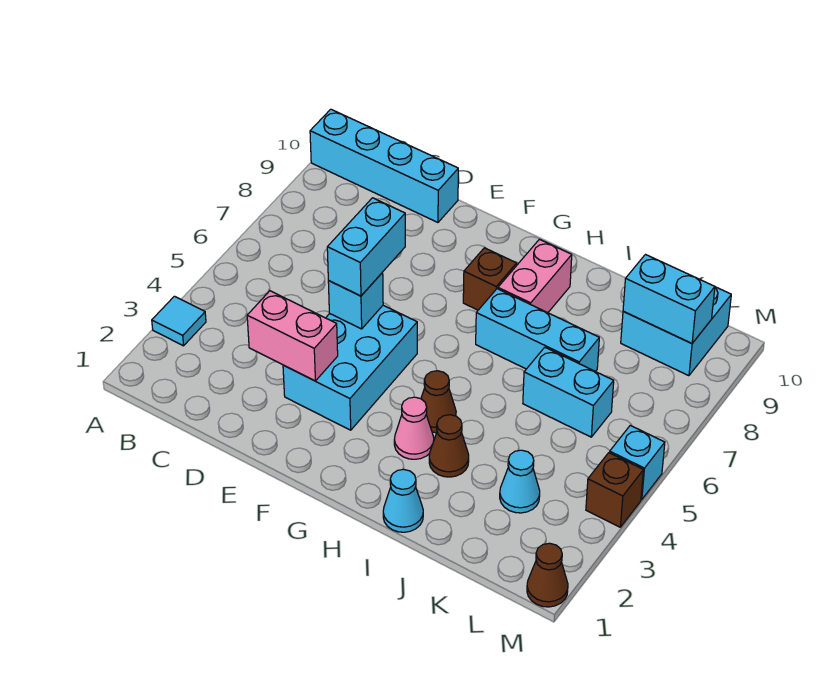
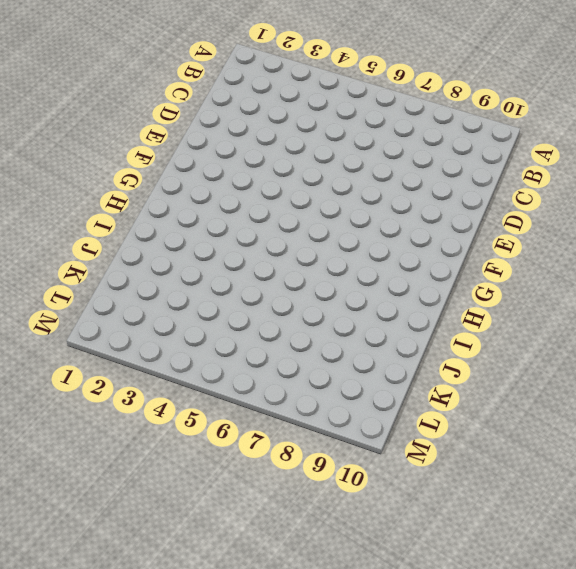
none -> cyan 1x1 tile [152,296,206,346]
none -> cyan 1x4 brick [310,109,458,222]
none -> cyan 2x3 brick [283,305,417,430]

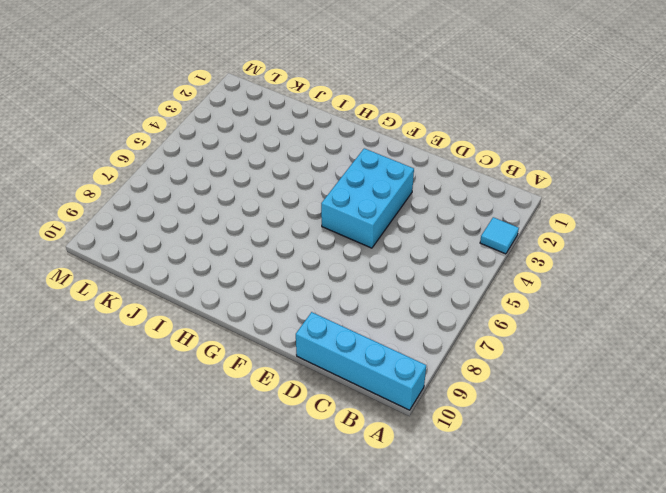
none -> brown 1x1 brick [463,248,517,310]
none -> pink 1x1 cone [394,397,434,459]
none -> brown 1x1 cone [421,371,456,433]

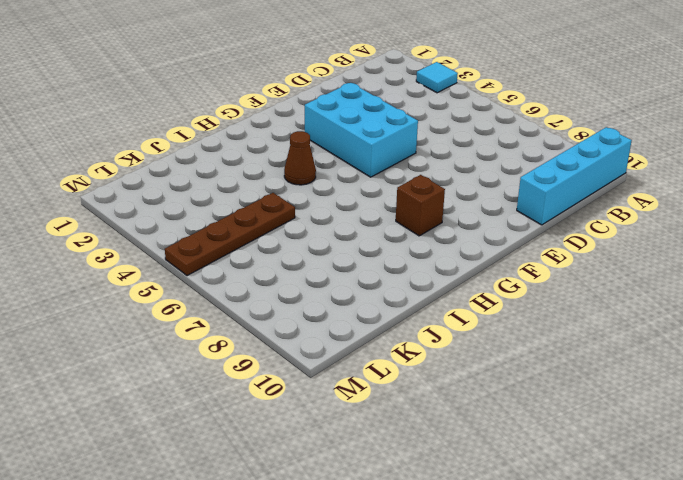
brown 1x4 plate [165,193,295,276] -> cyan 1x1 brick [610,425,665,500]
none -> pink 1x1 cone [394,397,434,459]
none -> cyan 1x3 brick [476,289,599,371]
none -> pink 1x2 brick [498,239,572,313]

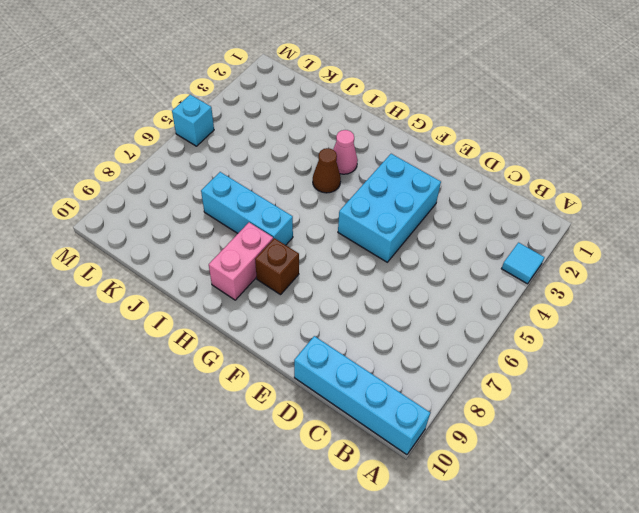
none -> cyan 1x1 cone [383,469,423,532]
none -> brown 1x1 cone [429,415,469,477]
none -> cyan 1x2 brick [523,347,614,437]

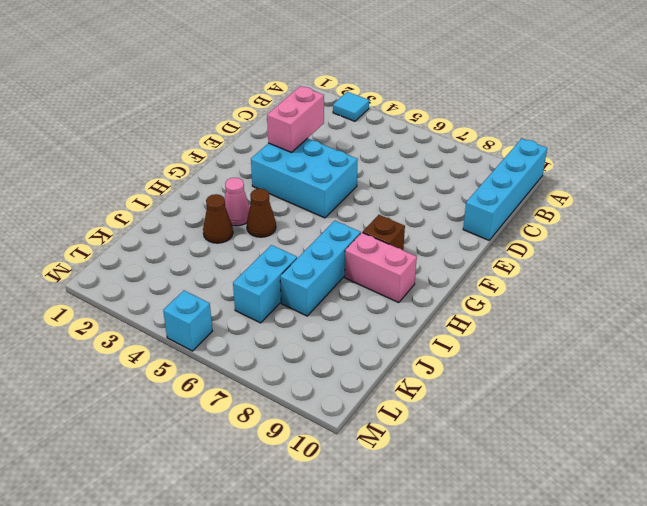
none -> cyan 1x1 cone [383,469,423,532]
none -> cyan 1x1 cone [500,450,540,513]
none -> cyan 2x2 brick [621,287,731,376]

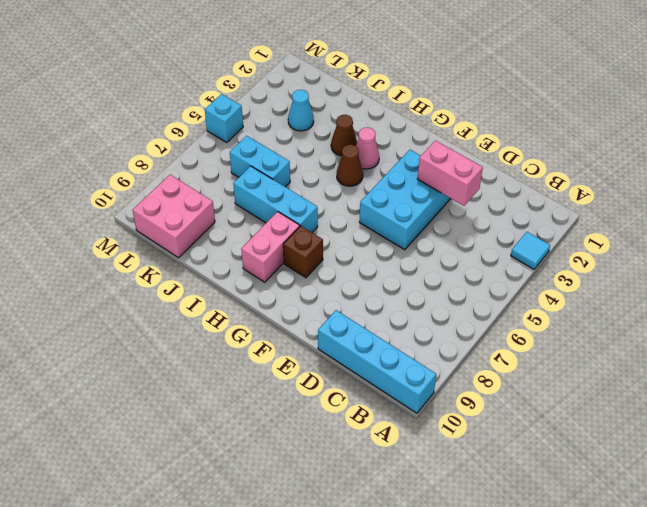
pink 2x2 brick [133,175,215,258] -> cyan 2x2 brick [621,287,731,376]
none -> cyan 1x1 cone [383,469,423,532]
none -> brown 1x1 cone [527,543,568,607]
none -> brown 1x1 brick [586,453,643,527]

